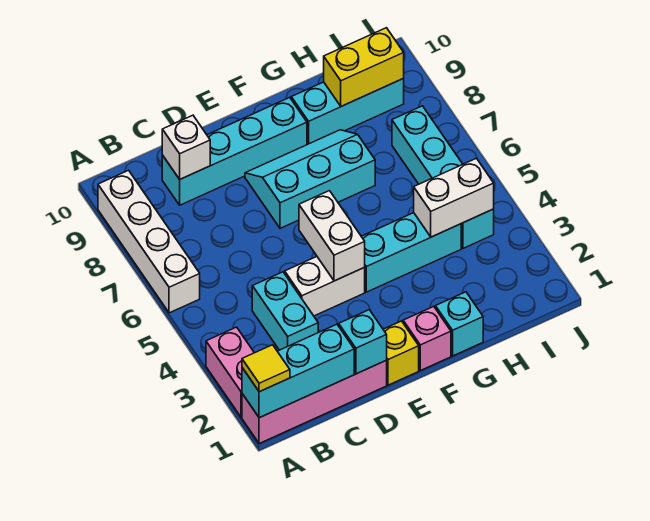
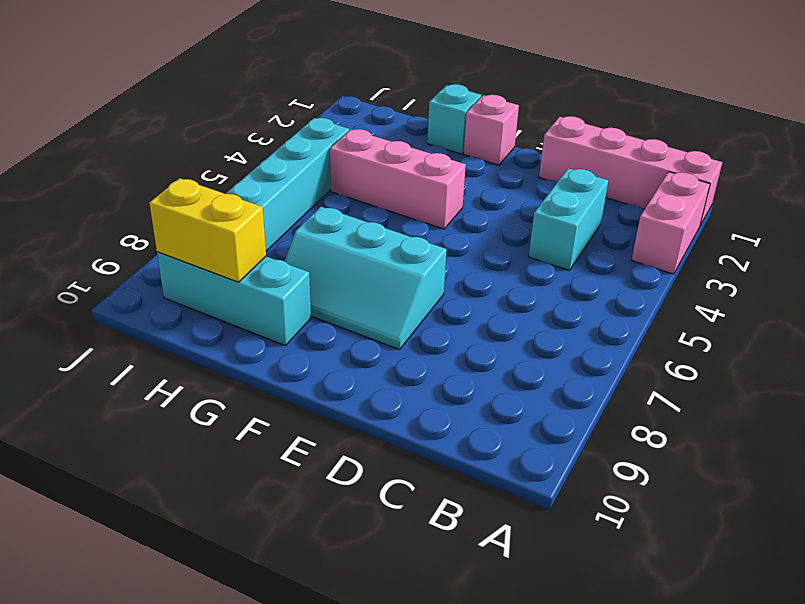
pink 1x3 brick [330,129,466,229] -> cyan 1x3 brick [361,213,461,292]
none -> white 1x4 brick [98,170,200,313]
none -> cyan 1x4 brick [162,97,307,205]
none -> white 1x2 brick [285,257,365,316]

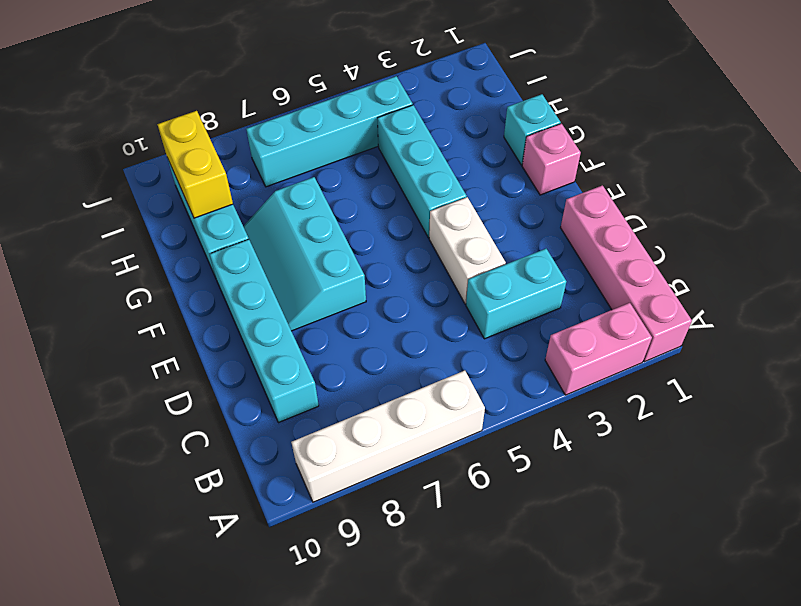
none -> yellow 1x1 brick [383,321,419,385]
none -> cyan 1x3 brick [242,324,354,418]
none -> white 1x1 brick [162,115,210,179]

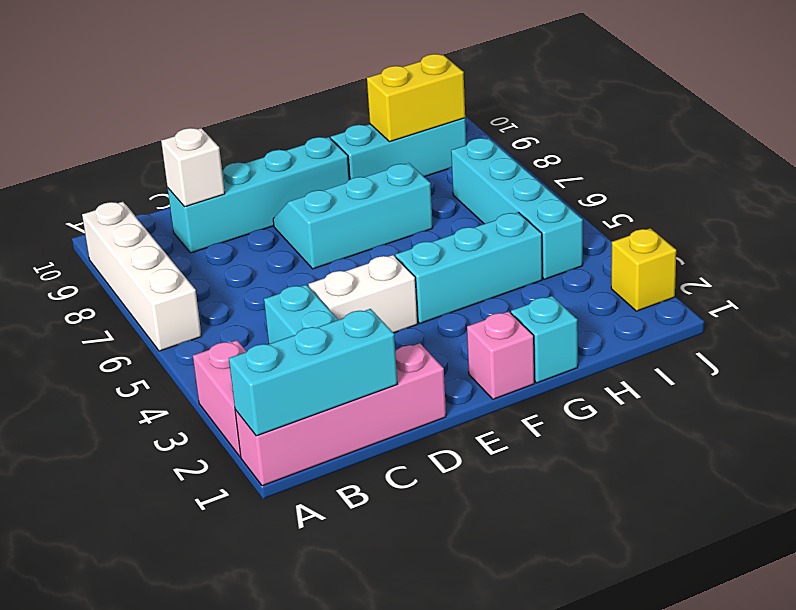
yellow 1x1 brick [611,228,676,311] -> yellow 1x1 brick moved to [383,321,419,385]
none -> cyan 1x1 brick [339,310,387,374]
none -> white 1x2 brick [299,191,365,281]
none -> white 1x2 brick [414,158,494,237]

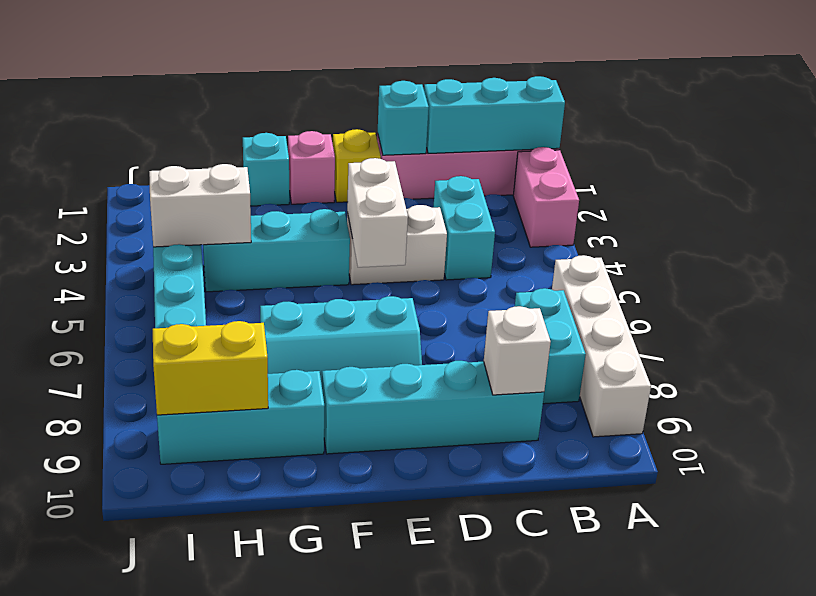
cyan 1x2 brick [515,288,586,404] -> none
none -> yellow 1x1 tile [242,345,290,392]

